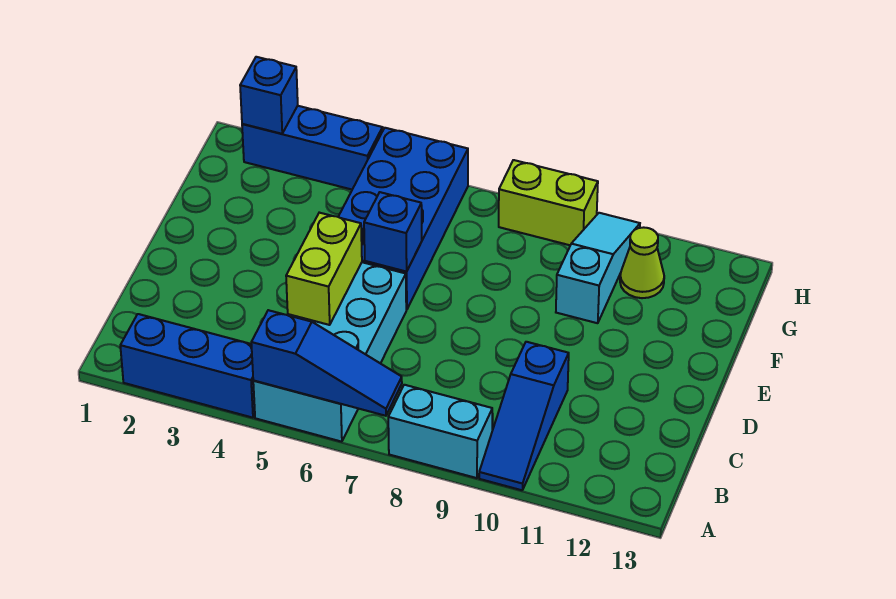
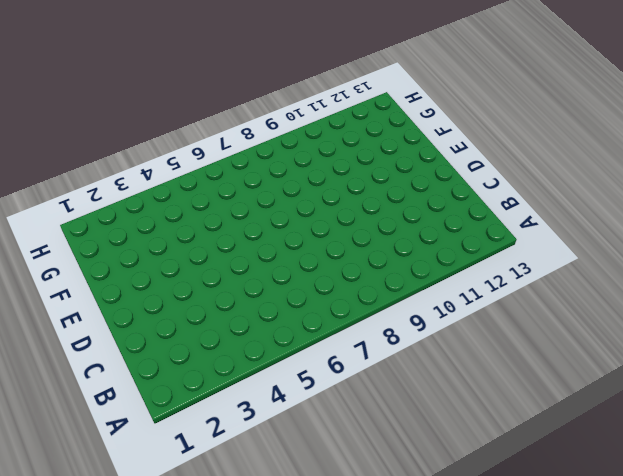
none -> blue 1x3 brick [120,314,255,418]
none -> cyan 2x4 brick [253,262,406,442]
none -> cyan 1x2 brick [388,385,492,478]

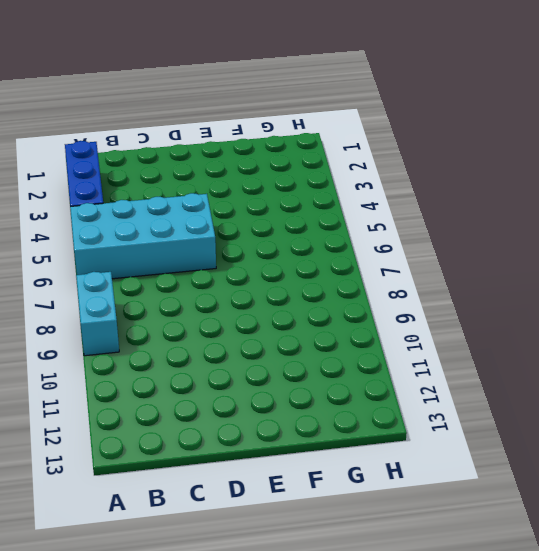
none -> blue 1x3 slope [479,342,569,490]
none -> blue 2x4 brick [338,128,468,310]
none -> cyan 1x3 slope [556,213,640,323]

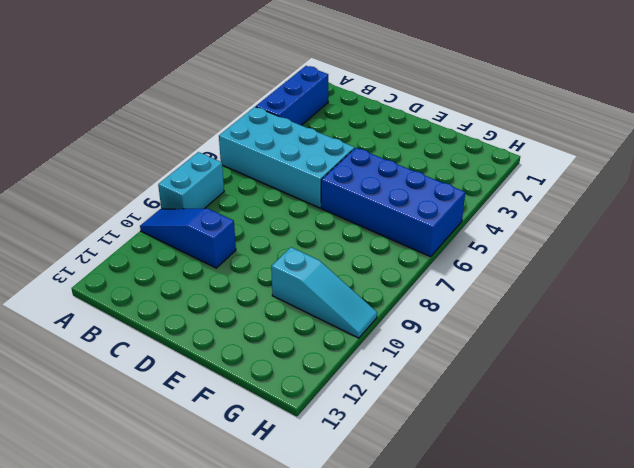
none -> lime 1x1 cone [620,227,664,298]
none -> blue 1x3 brick [242,106,383,190]
none -> lime 1x2 brick [499,160,598,245]

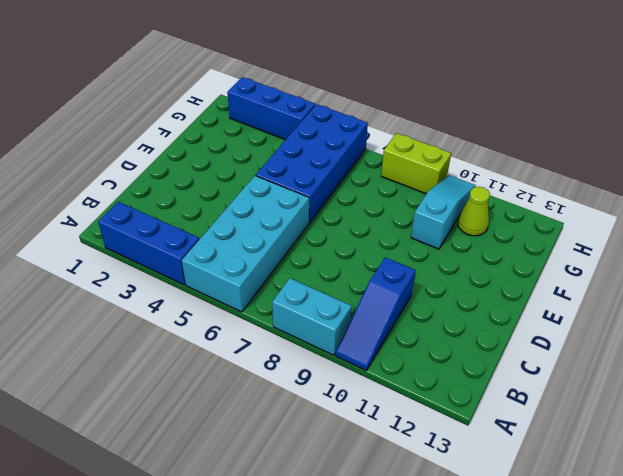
none -> blue 1x3 slope [251,310,402,416]
none -> lime 1x2 brick [286,213,362,325]
none -> blue 1x1 brick [364,192,422,272]

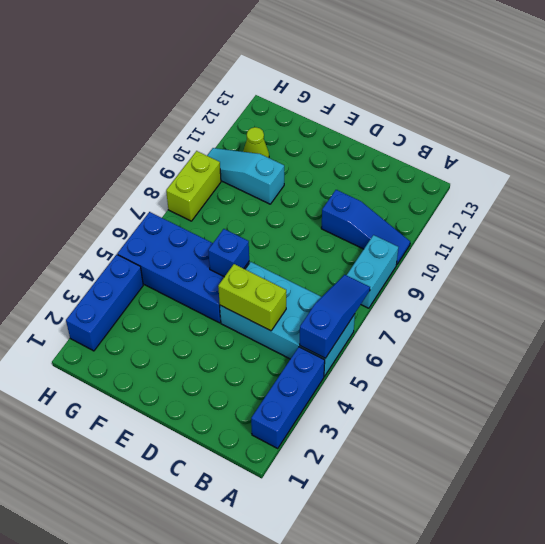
none -> blue 1x1 brick [240,57,298,134]

